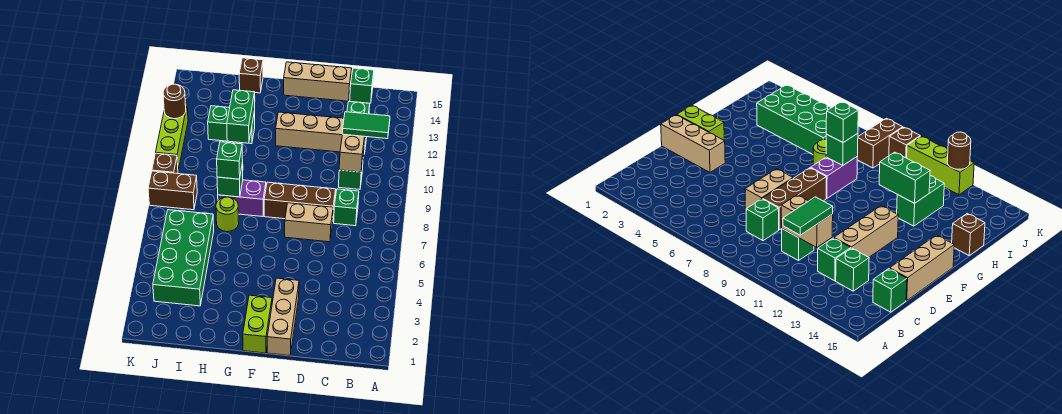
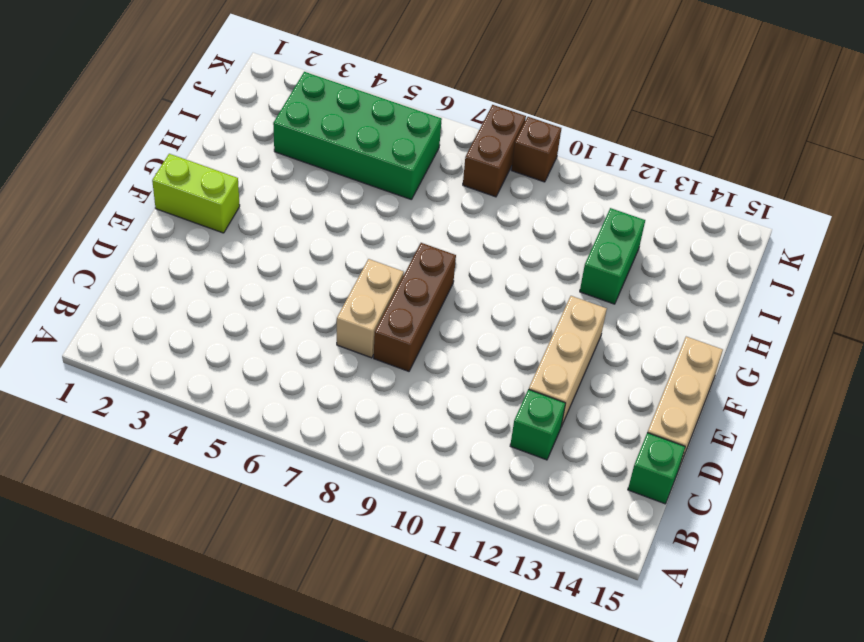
none -> green 1x1 brick [334,189,359,226]
none -> green 1x1 brick [339,162,363,190]
none -> green 1x1 brick [347,102,370,114]

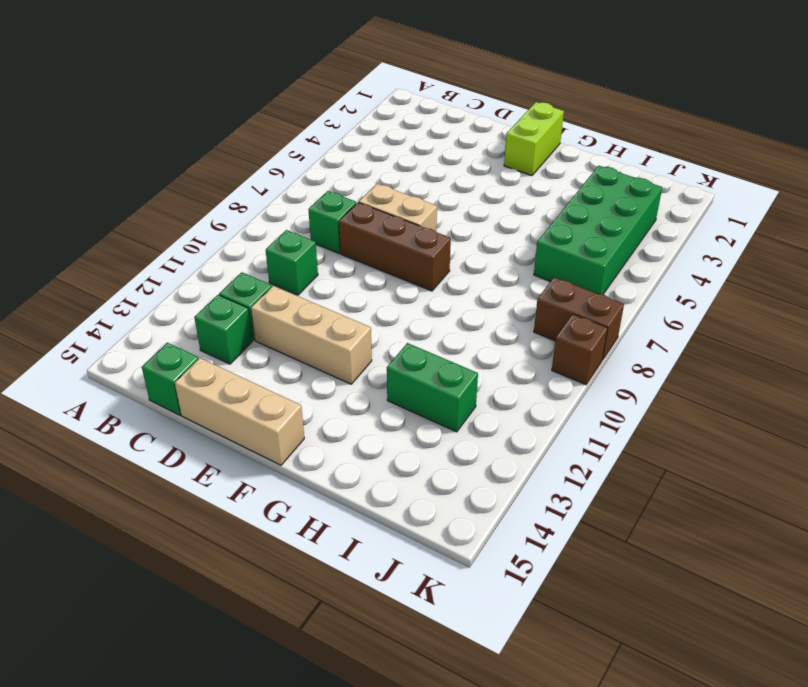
none -> tan 1x3 brick [267,278,299,356]
none -> purple 1x2 brick [218,180,266,217]
none -> lime 1x1 round brick [216,197,239,232]

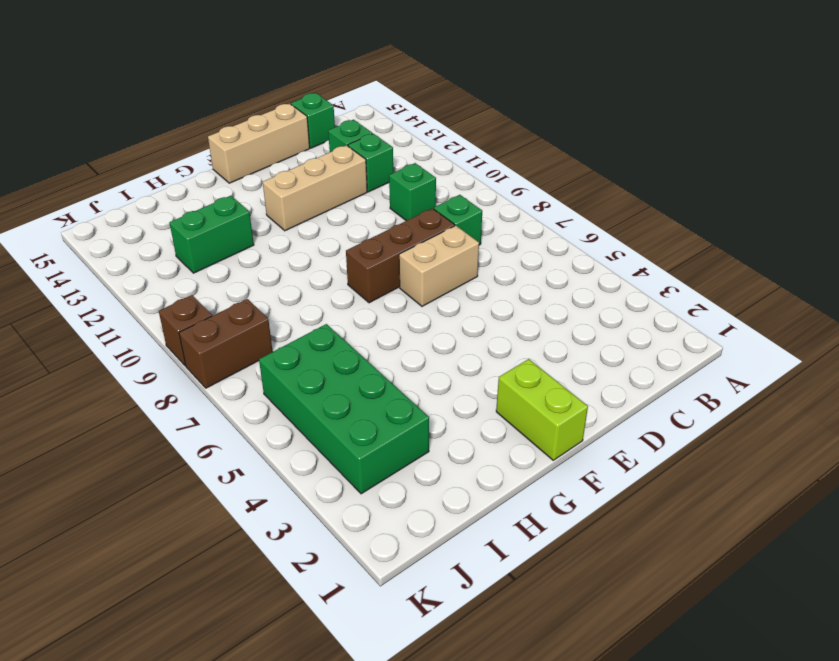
none -> tan 1x3 brick [267,278,299,356]
none -> purple 1x2 brick [218,180,266,217]
none -> lime 1x1 round brick [216,197,239,232]

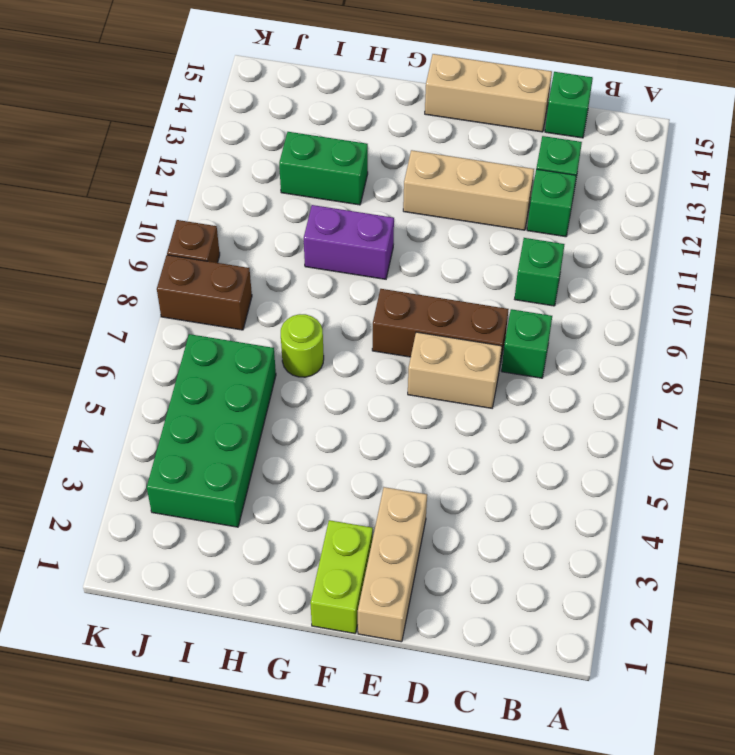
purple 1x2 brick [304,205,394,279] -> purple 1x2 brick moved to [218,180,266,217]
none -> brown 1x1 brick [239,58,263,93]
none -> lime 1x3 brick [156,103,188,170]
none -> tan 1x2 brick [339,134,366,172]

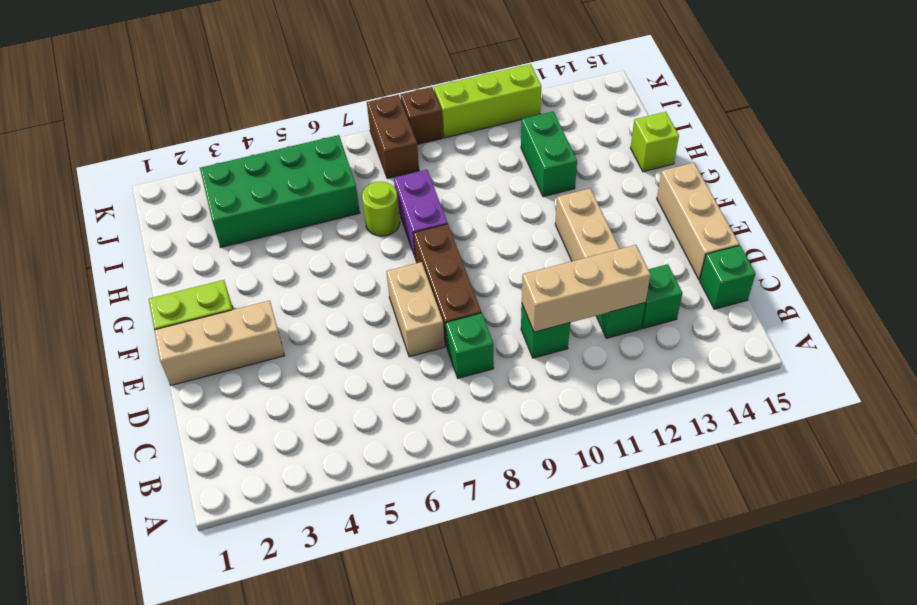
tan 1x3 brick [522,245,650,332] -> tan 1x2 brick [339,134,366,172]
lime 1x1 brick [631,112,679,172] -> brown 1x1 brick [239,58,263,93]
none -> green 1x1 brick [217,163,243,197]
none -> green 1x2 brick [227,90,255,143]
none -> brown 1x1 round brick [163,84,186,119]

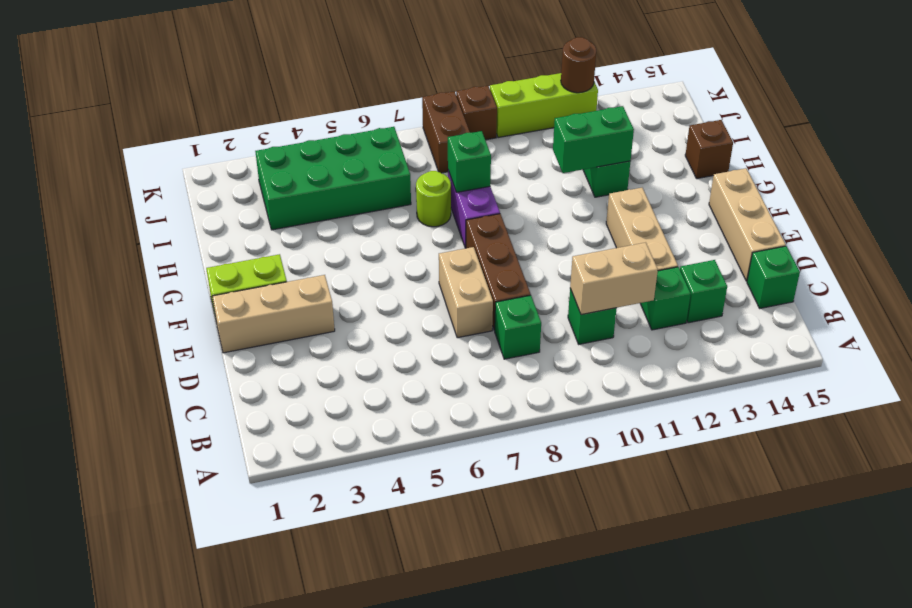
none -> green 1x2 tile [342,112,390,139]
none -> green 1x1 brick [217,142,243,179]

